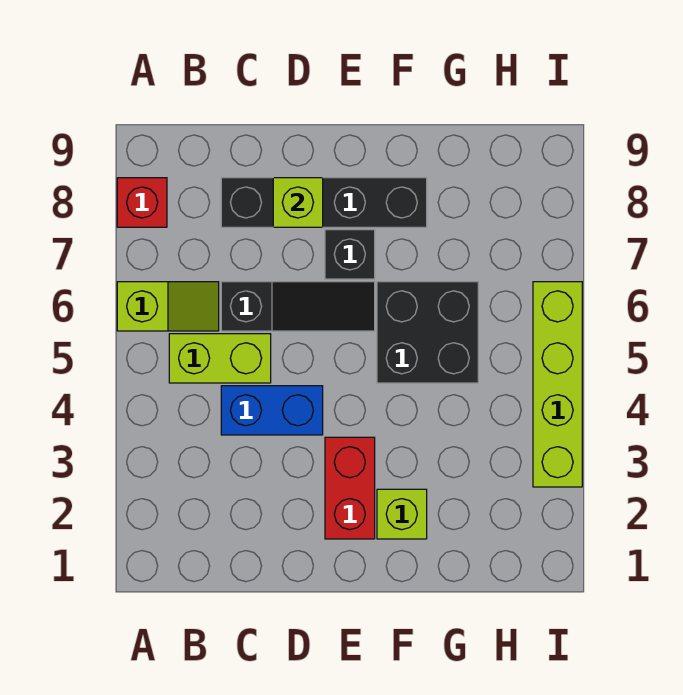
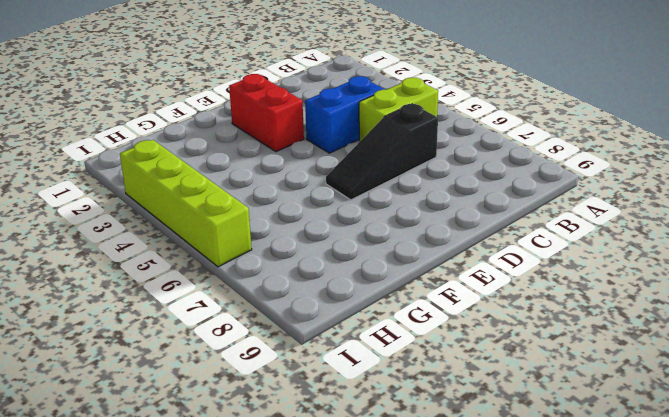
none -> lime 1x2 slope [117,282,219,331]
none -> red 1x1 brick [117,178,167,227]
none -> black 1x4 brick [221,178,427,227]

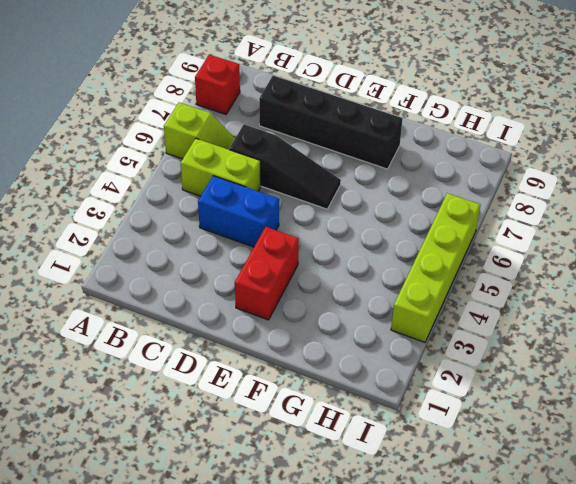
none -> black 1x1 brick [325,230,375,279]
none -> lime 1x1 brick [377,489,427,539]
none -> black 2x2 brick [377,282,478,383]

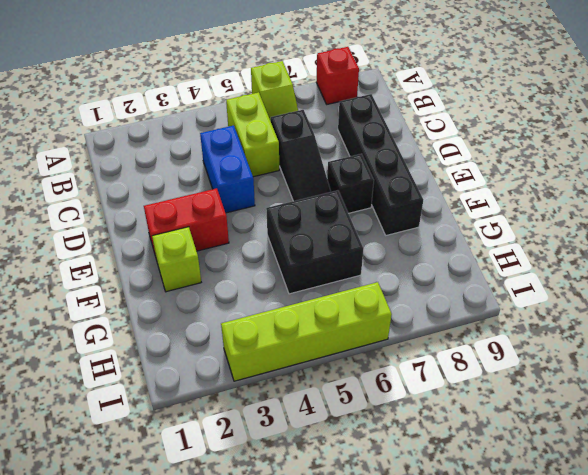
none -> lime 1x1 brick [273,178,323,227]

